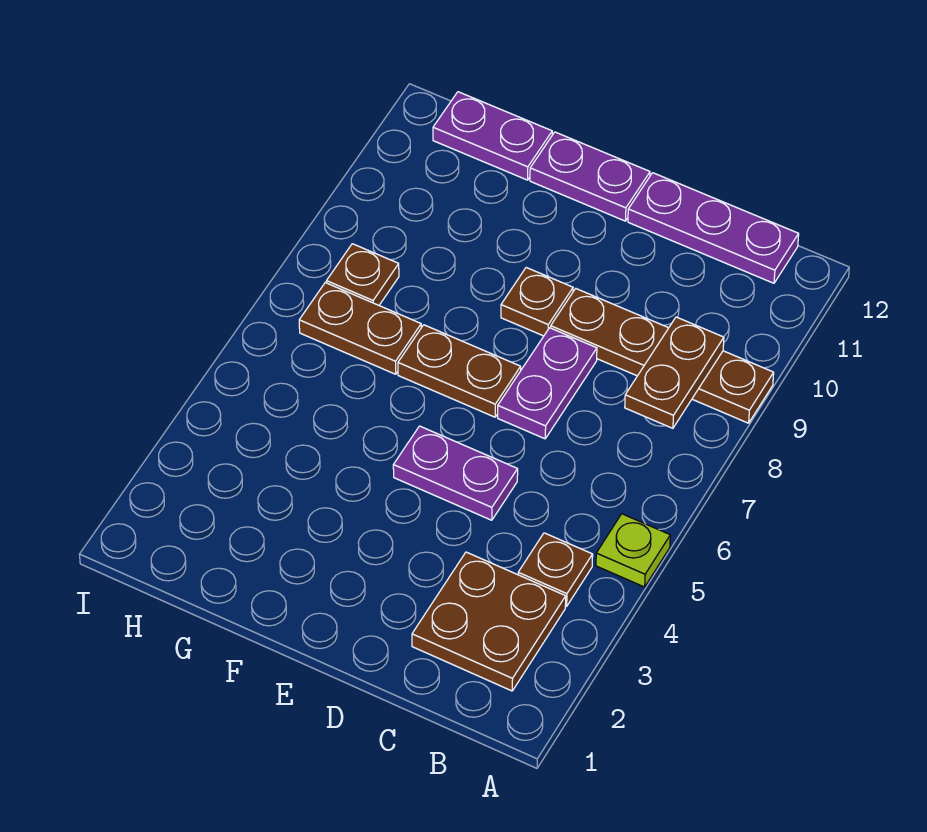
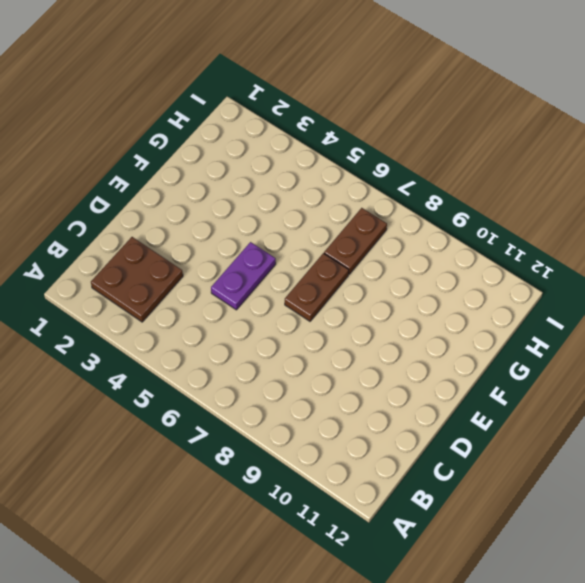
none -> lime 1x1 plate [596,514,670,587]
none -> brown 1x4 plate [551,289,774,423]
none -> brown 1x1 plate [518,533,593,606]

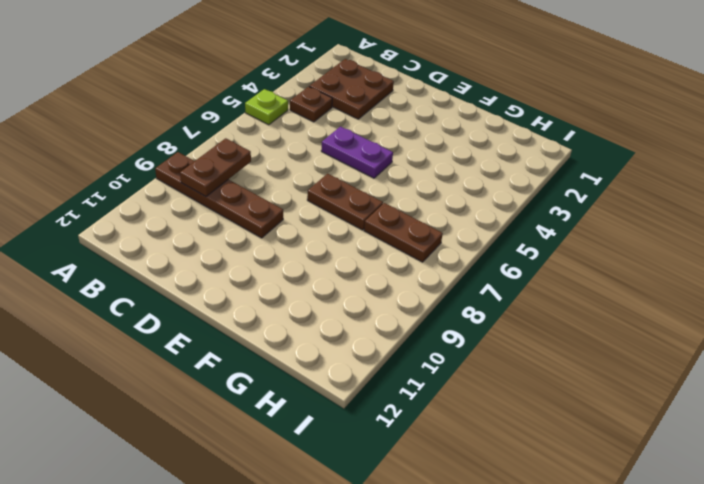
none -> purple 1x3 plate [628,173,799,283]
none -> purple 1x2 plate [498,328,597,439]
none -> brown 1x1 plate [501,268,573,336]

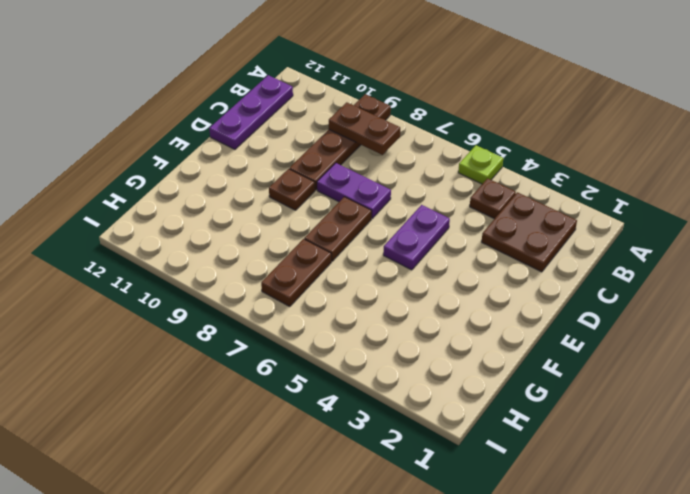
none -> purple 1x2 plate [530,132,650,221]
none -> purple 1x2 plate [433,92,552,180]
none -> brown 1x1 plate [326,244,399,305]

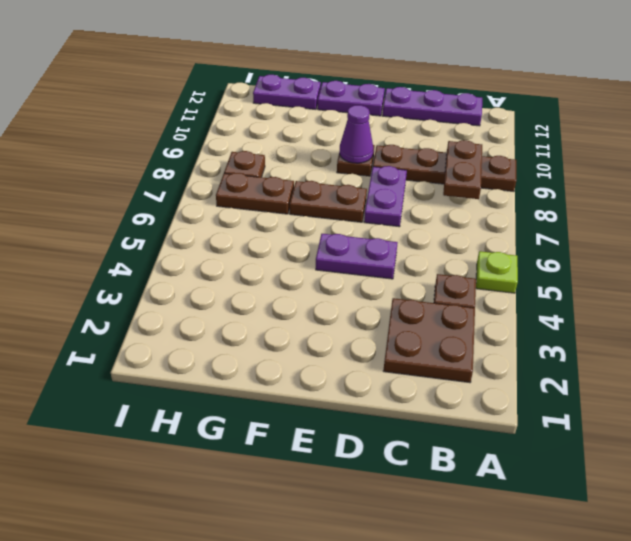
purple 1x1 cone [340,105,373,163] -> none

